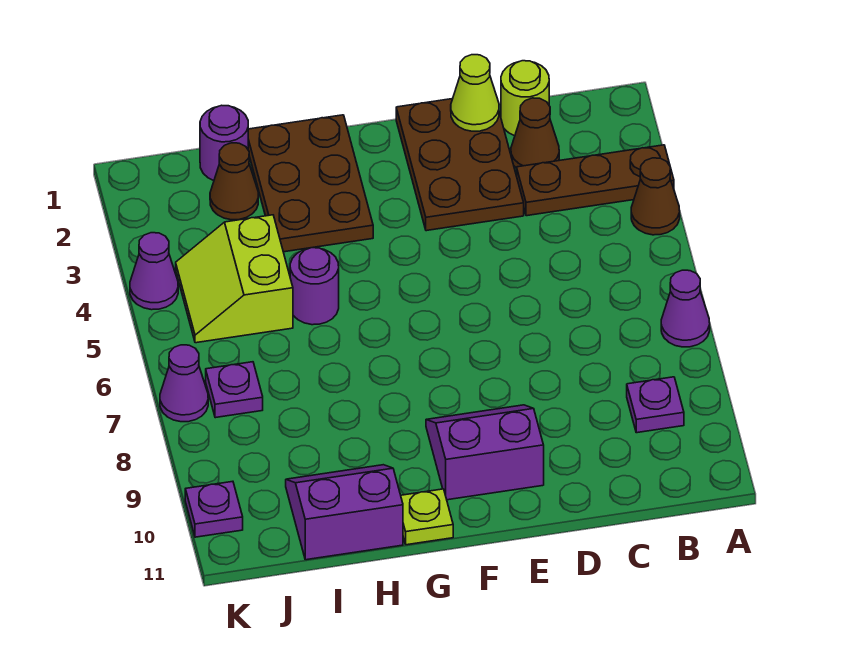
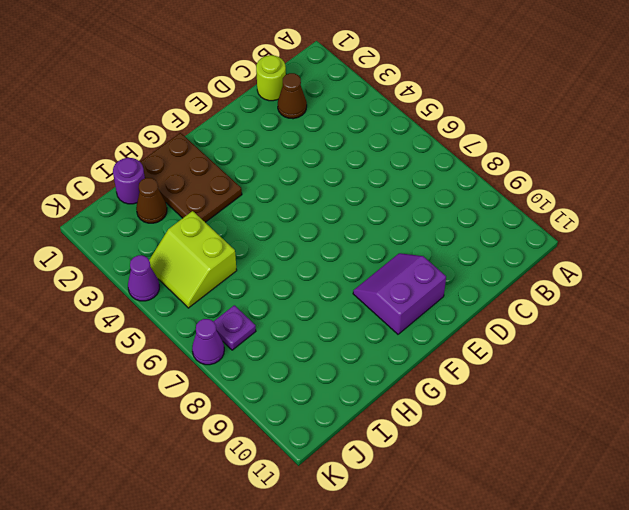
none -> brown 1x3 plate [517,145,674,216]
none -> brown 1x1 cone [631,158,680,235]
none -> purple 1x1 cone [661,270,710,347]

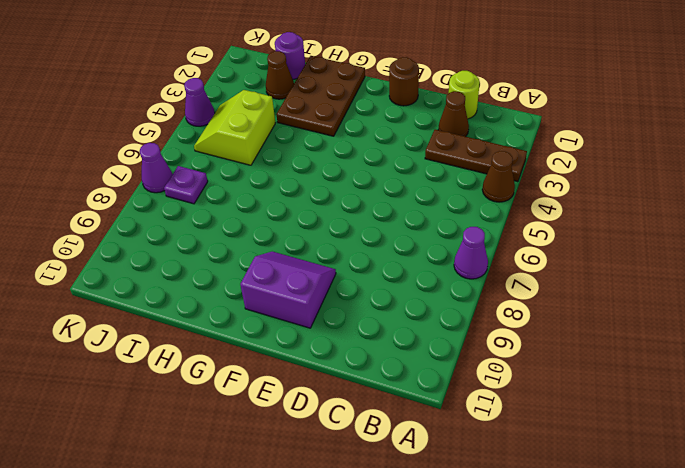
brown 1x1 round brick [389,57,419,106] -> brown 2x3 plate [396,99,524,231]
none -> purple 1x1 plate [627,377,684,433]
none -> lime 1x1 plate [401,489,453,545]
none -> purple 1x1 round brick [290,248,339,325]

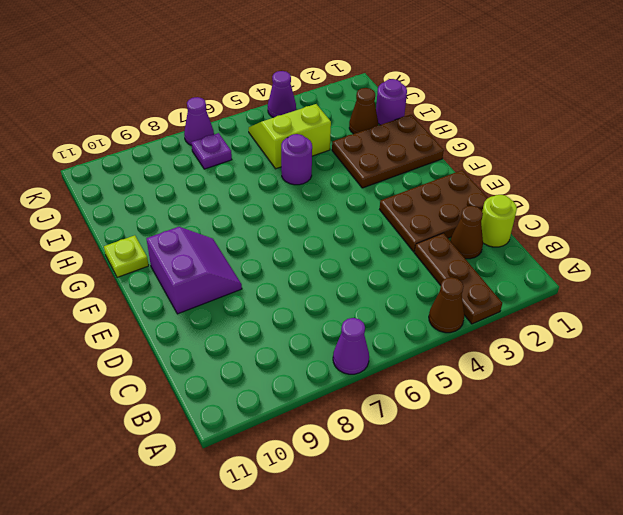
none -> purple 1x1 plate [627,377,684,433]
none -> purple 2x2 slope [286,465,403,560]
none -> purple 1x1 plate [185,481,243,537]

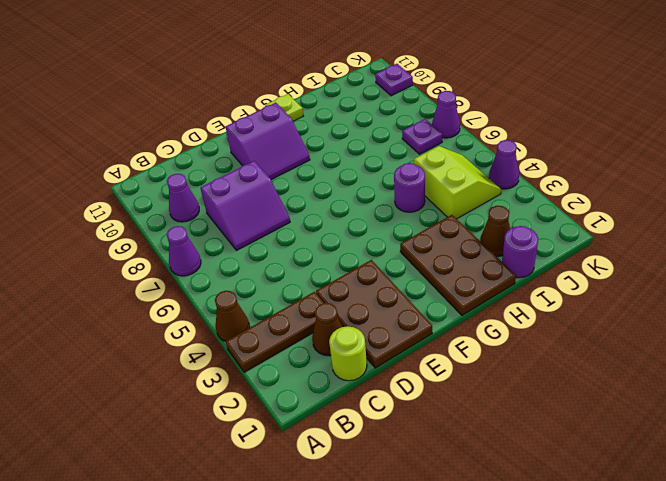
purple 1x1 cone [167,174,199,222] -> purple 1x1 plate [627,377,684,433]
purple 2x2 slope [200,161,290,251] -> purple 2x2 slope moved to [286,465,403,560]
none -> lime 1x1 cone [451,55,499,131]

